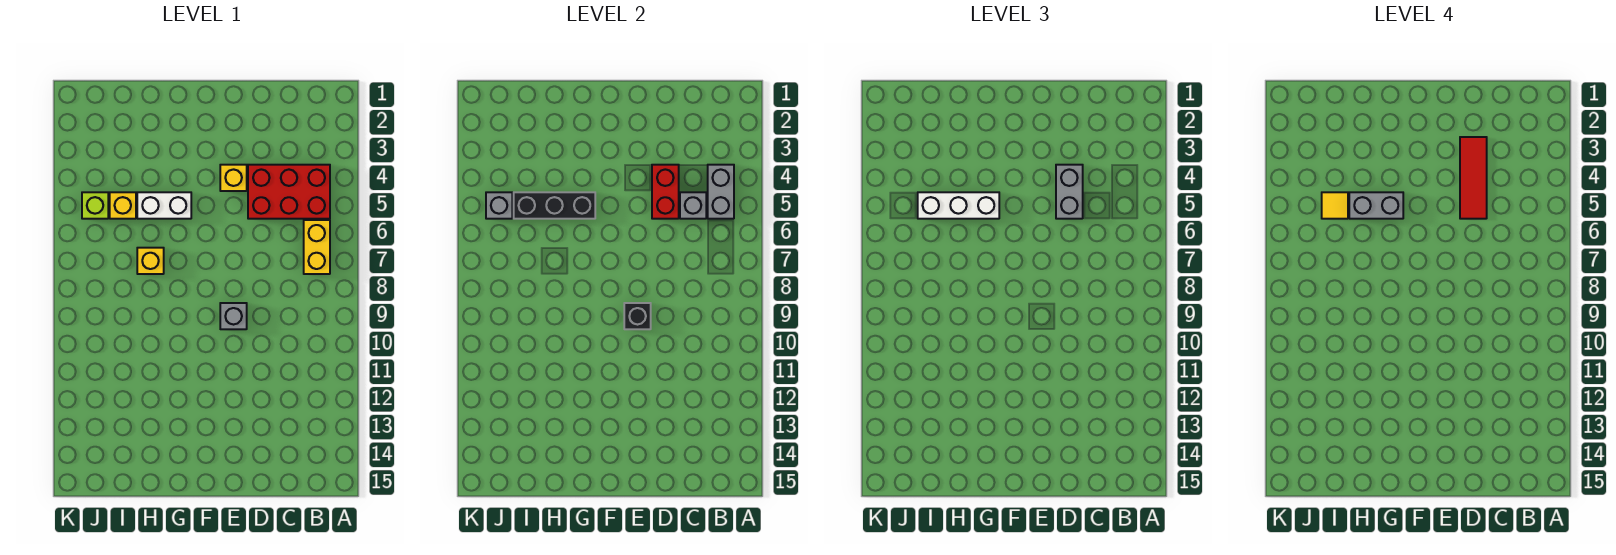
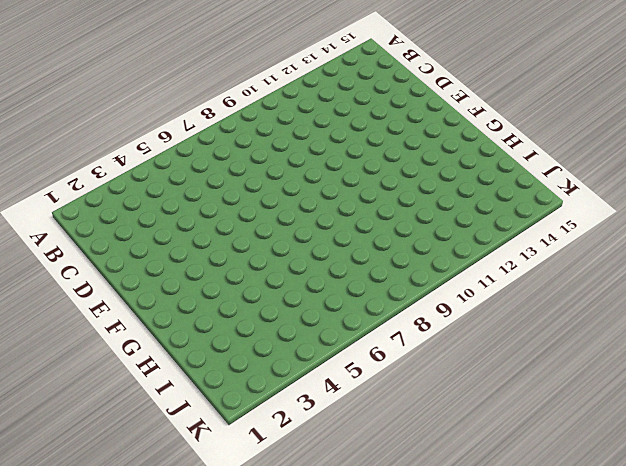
none -> red 2x3 brick [248,165,330,219]
none -> yellow 1x2 brick [304,220,330,274]
none -> yellow 1x1 brick [220,165,247,191]

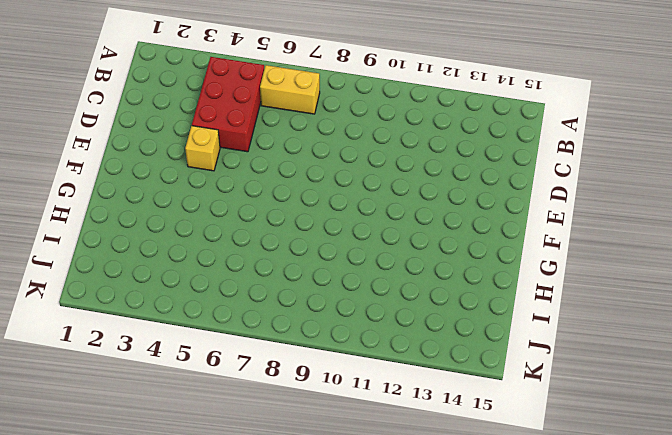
none -> grey 1x1 brick [220,303,247,329]
none -> white 1x2 brick [137,192,191,219]
none -> yellow 1x1 brick [137,248,164,274]

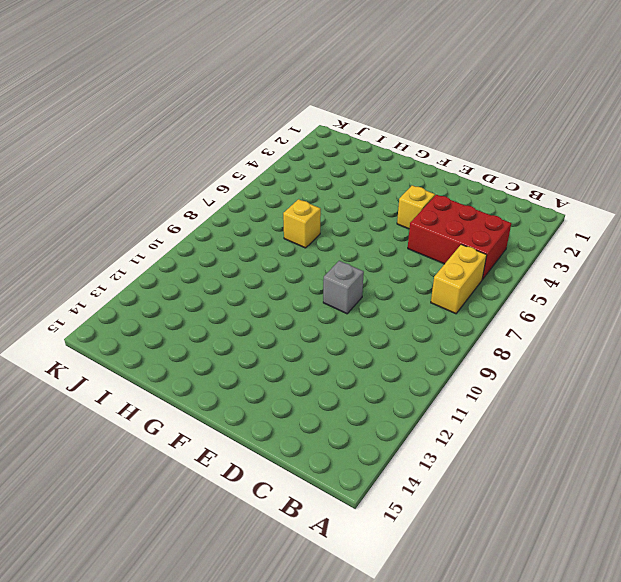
none -> white 1x2 brick [137,192,191,219]
none -> yellow 1x1 brick [110,192,136,219]
none -> lime 1x1 brick [82,192,108,219]

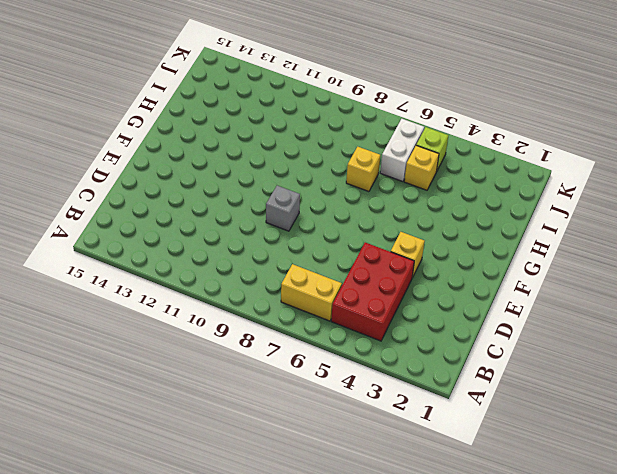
white 1x2 brick [380,119,424,182] -> white 1x2 brick moved to [137,192,191,219]
none -> grey 1x2 brick [708,165,734,219]
none -> grey 1x1 brick [680,192,706,219]
none -> red 1x2 brick [652,165,679,219]

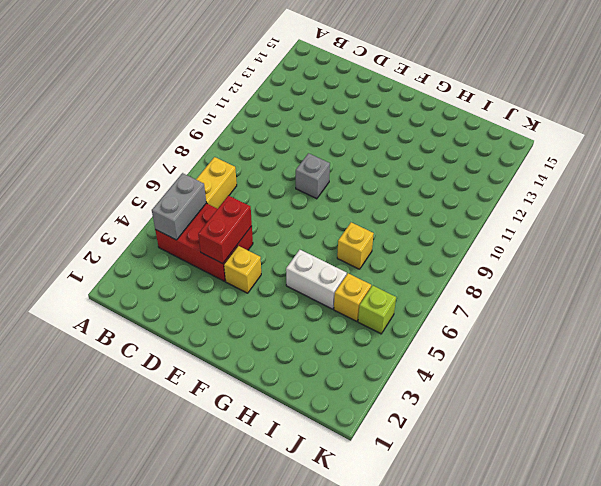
none -> grey 1x1 brick [680,192,706,219]
none -> black 1x1 brick [624,303,651,329]
none -> black 1x3 brick [514,192,595,219]

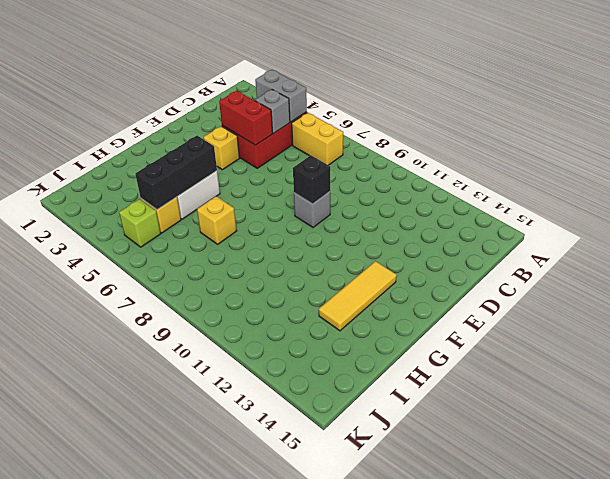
yellow 1x3 tile [319,261,397,331] -> none
none -> grey 1x1 brick [486,192,512,219]
none -> grey 1x2 brick [1056,165,1083,219]
none -> white 1x3 brick [918,192,999,219]

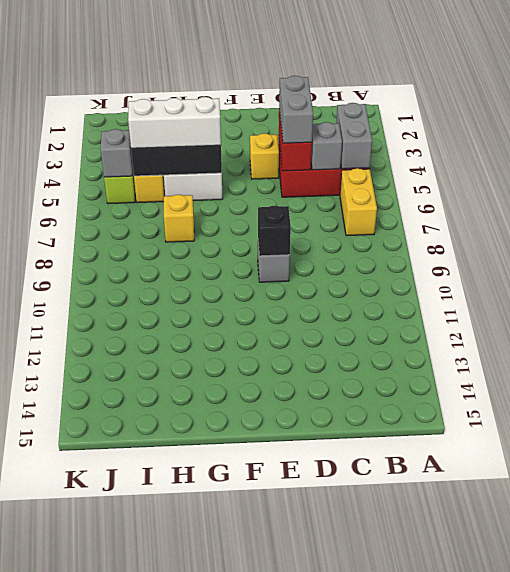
none -> red 1x3 tile [1460,137,1487,219]
none -> grey 1x2 brick [1349,192,1403,219]
none -> yellow 1x1 tile [1322,192,1348,219]

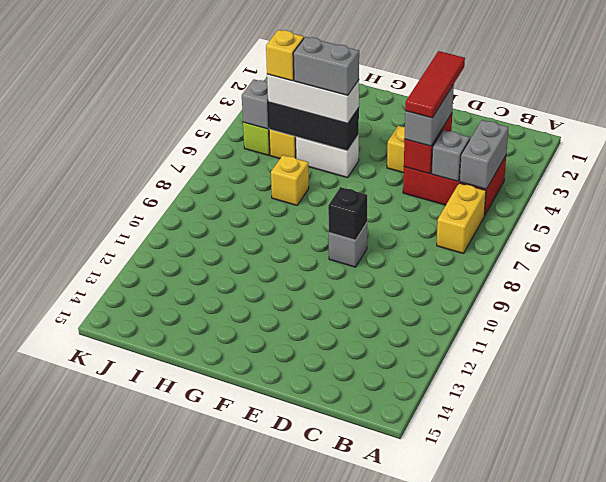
yellow 1x1 brick [266,30,304,81] -> yellow 1x1 tile [1322,192,1348,219]

